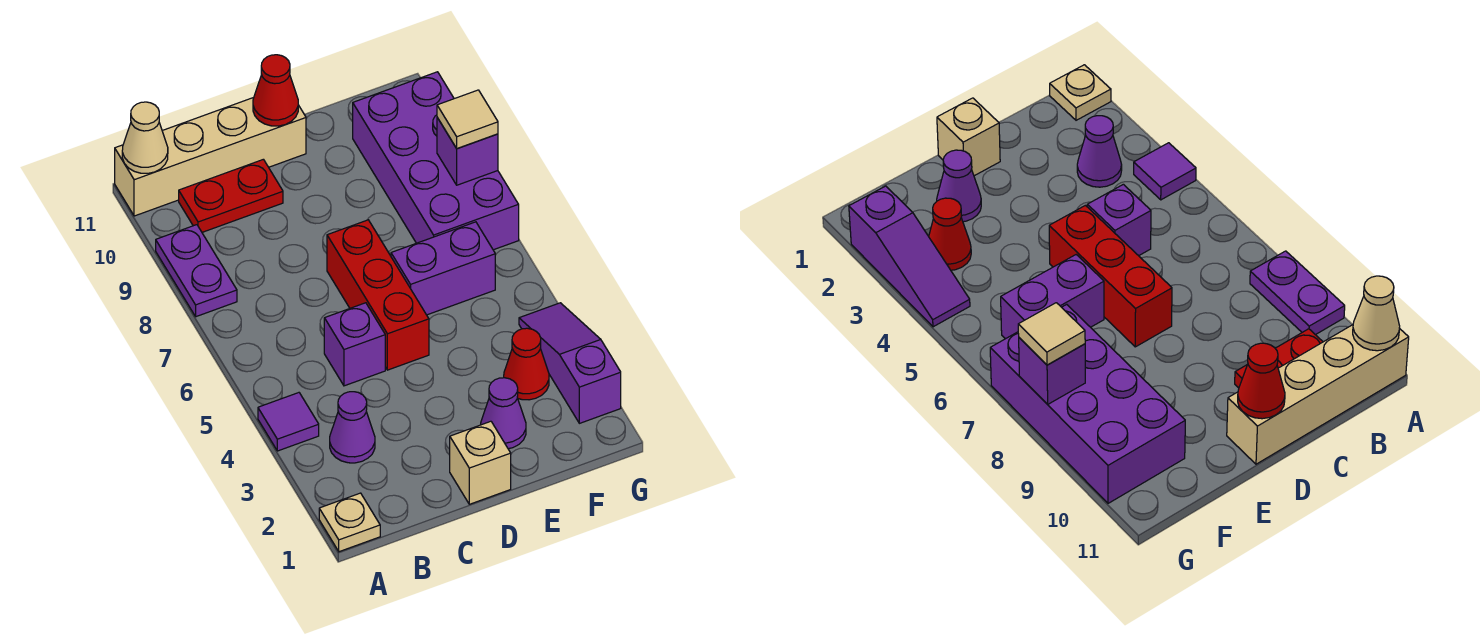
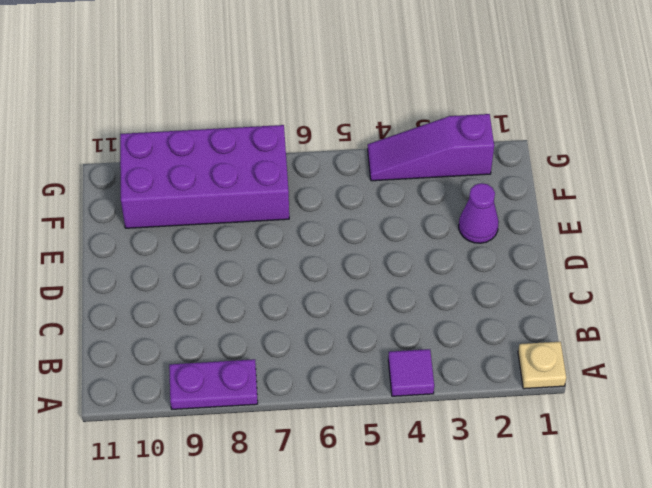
none -> tan 1x4 brick [115,98,306,216]
none -> purple 1x1 cone [330,392,375,463]
none -> red 1x2 plate [179,159,283,232]

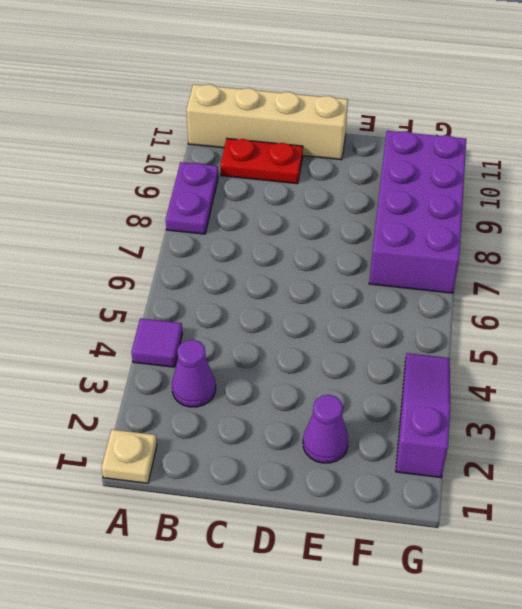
none -> purple 1x1 brick [324,303,385,386]
none -> tan 1x1 brick [450,421,511,504]
none -> red 1x3 brick [327,220,429,370]

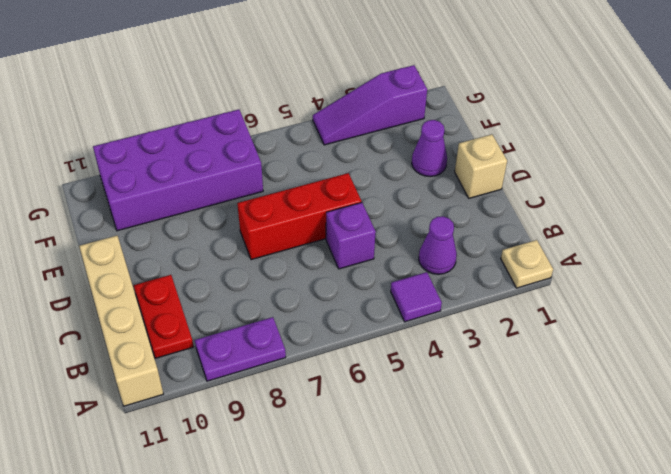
none -> purple 1x2 brick [391,222,495,315]
none -> red 1x1 cone [504,328,549,400]
none -> tan 1x1 cone [122,102,168,173]

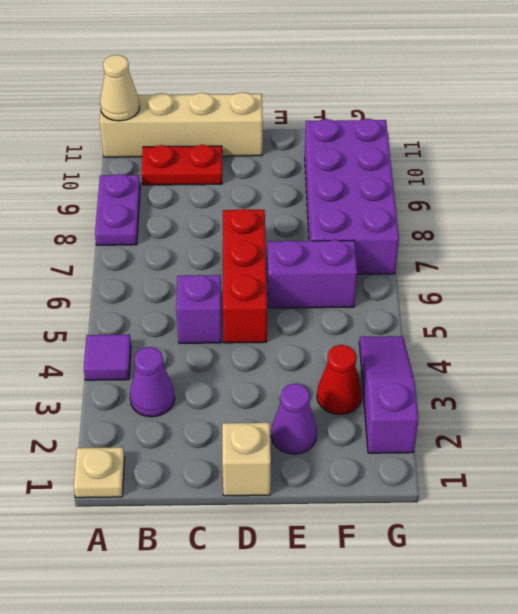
none -> red 1x1 cone [253,55,298,126]
none -> purple 1x1 brick [437,118,498,185]
none -> tan 1x1 tile [437,90,498,149]

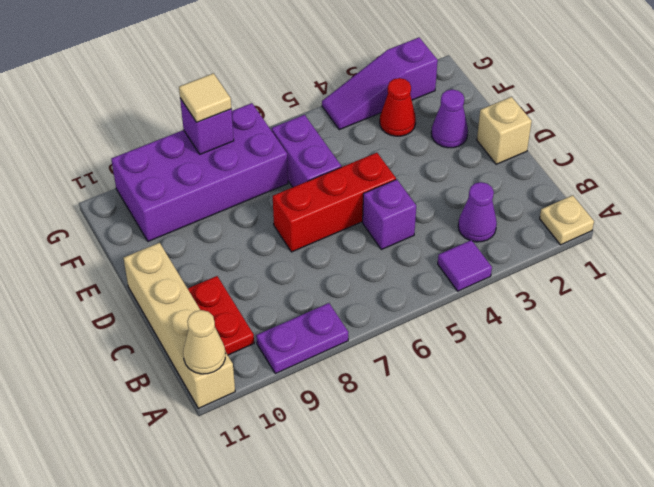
none -> red 1x1 cone [253,55,298,126]

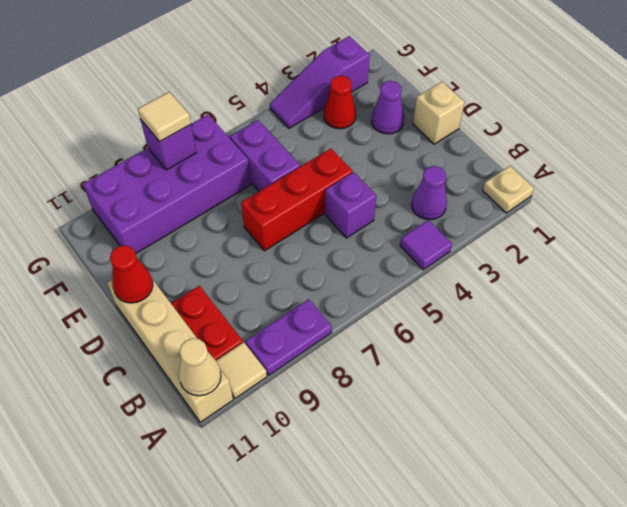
tan 1x1 tile [216,342,267,398] -> none

